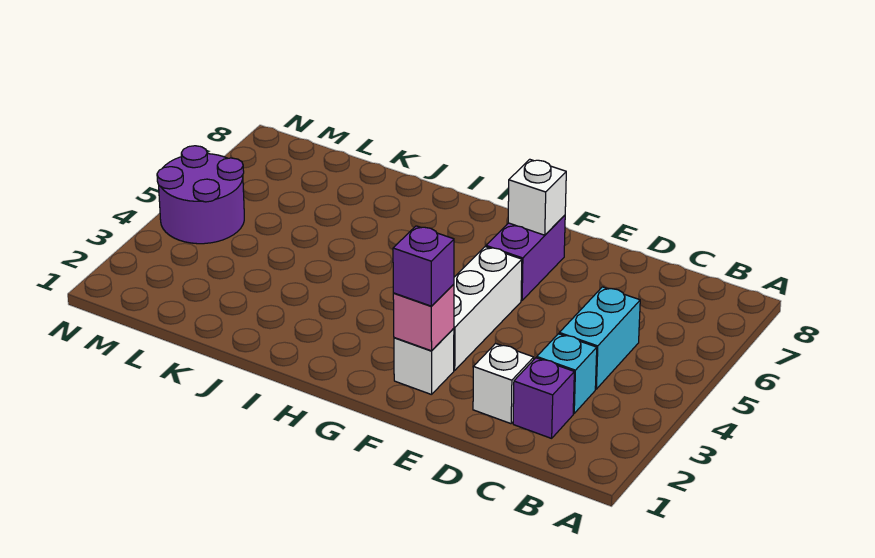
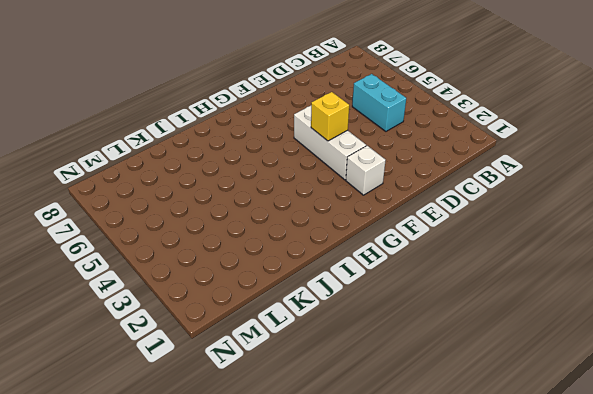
yellow 1x1 brick [311,92,349,141] -> none
none -> purple 1x1 brick [513,358,574,438]
none -> cyan 1x1 brick [537,334,597,413]

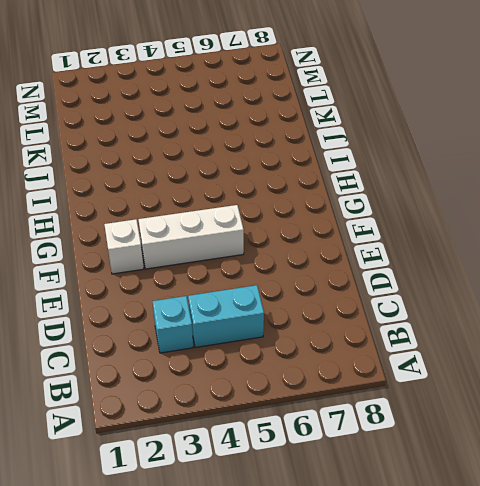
none -> purple 1x1 brick [513,358,574,438]
none -> white 1x1 brick [473,343,534,424]

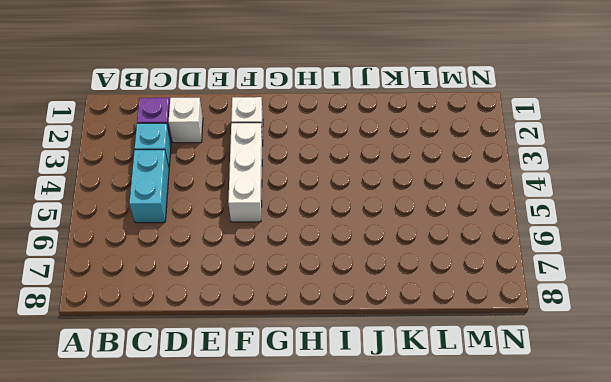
none -> purple 1x2 brick [486,215,565,301]
none -> purple 2x2 round brick [157,146,244,244]

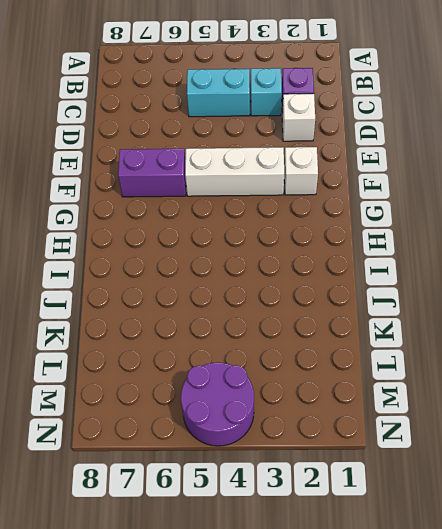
none -> pink 1x1 brick [393,284,454,351]
none -> white 1x1 brick [508,159,566,235]

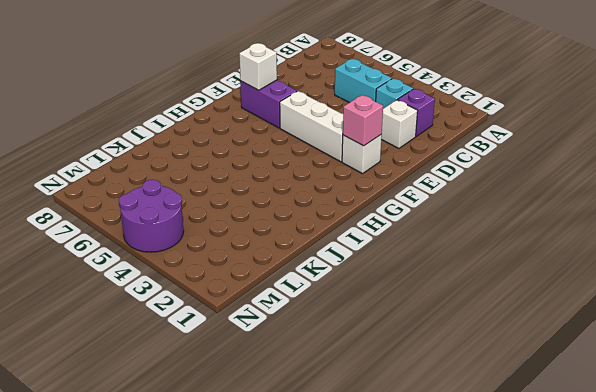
none -> purple 1x1 brick [393,226,454,306]

